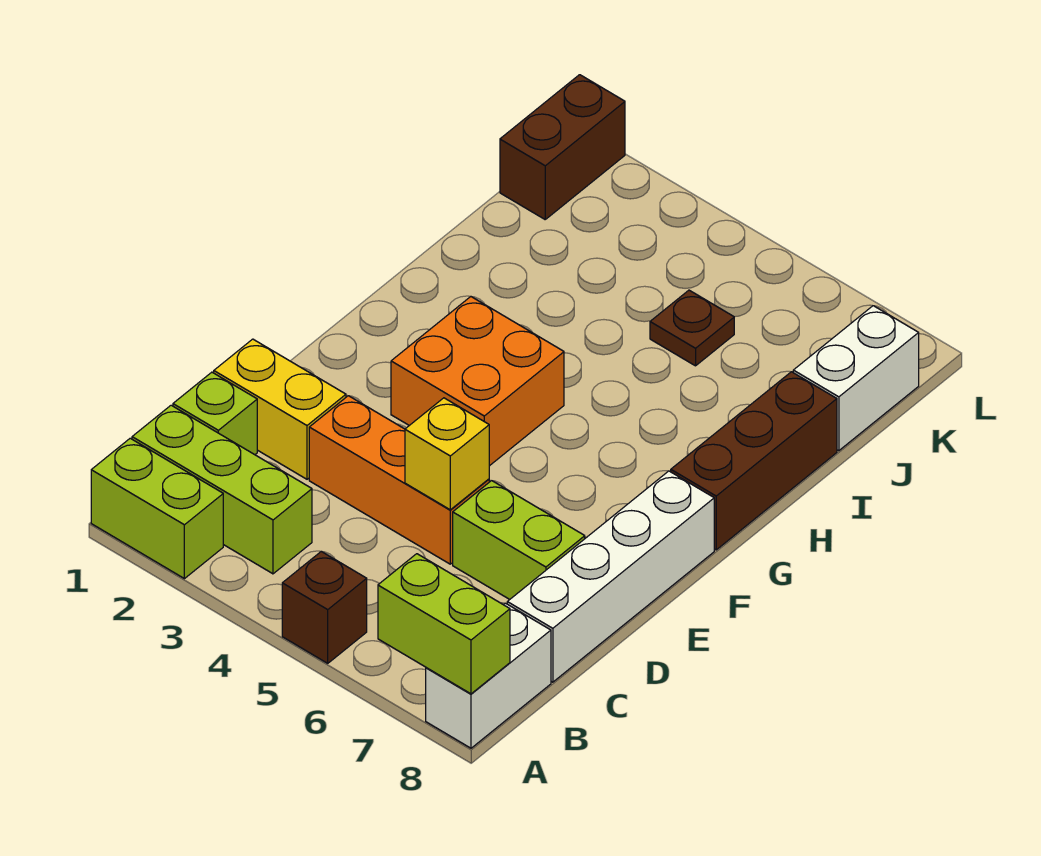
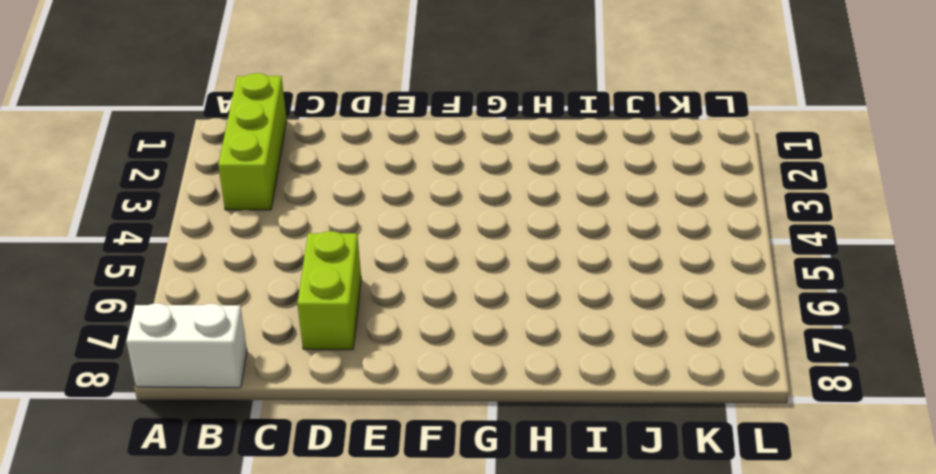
none -> lime 1x2 brick [91,438,223,579]
none -> brown 1x1 brick [282,551,367,663]
none -> lime 1x1 brick [173,372,257,455]

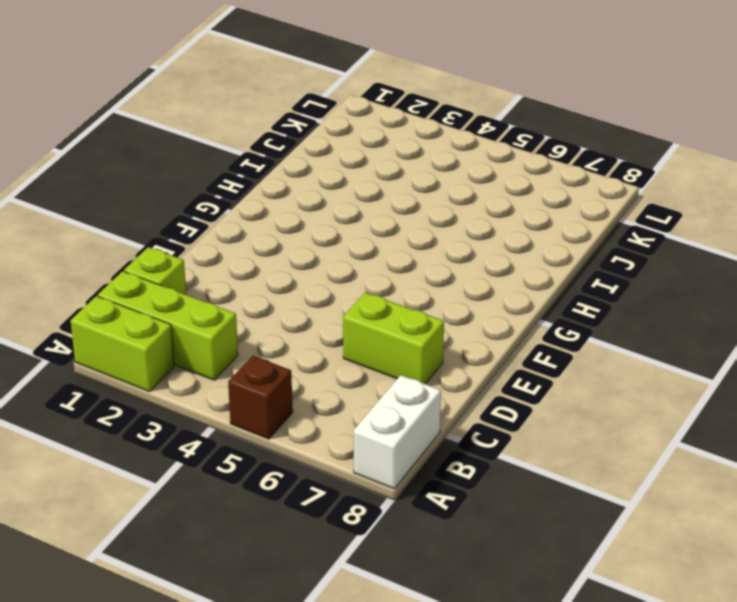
none -> white 1x4 brick [507,471,714,682]
none -> yellow 1x2 brick [214,339,346,479]
none -> orange 1x3 brick [309,396,489,564]

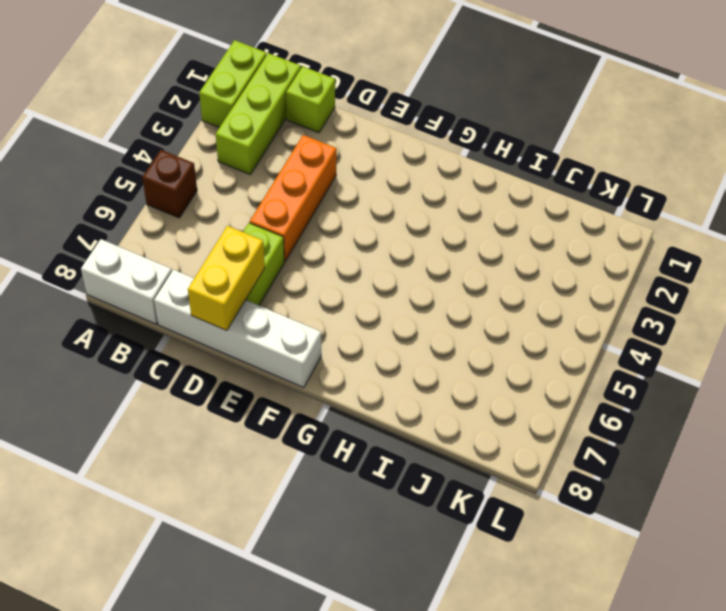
yellow 1x2 brick [188,226,265,331] -> yellow 1x2 brick moved to [214,339,346,479]
none -> orange 2x2 brick [391,297,564,466]
none -> brown 1x3 brick [671,372,837,550]
none -> brown 1x1 plate [650,290,734,366]

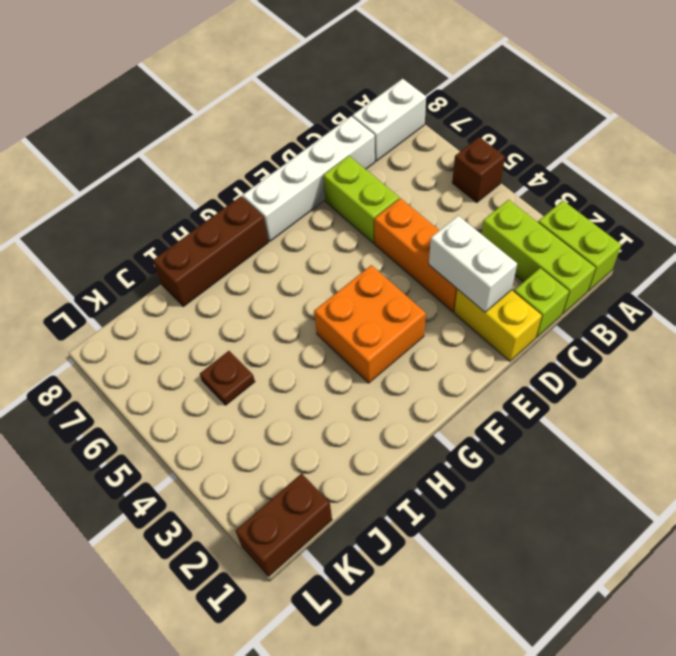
white 1x2 brick [429,216,517,312] -> white 1x2 brick turned to [793,306,919,451]
none -> lime 1x2 brick [378,554,510,694]
none -> yellow 1x1 brick [405,398,489,510]

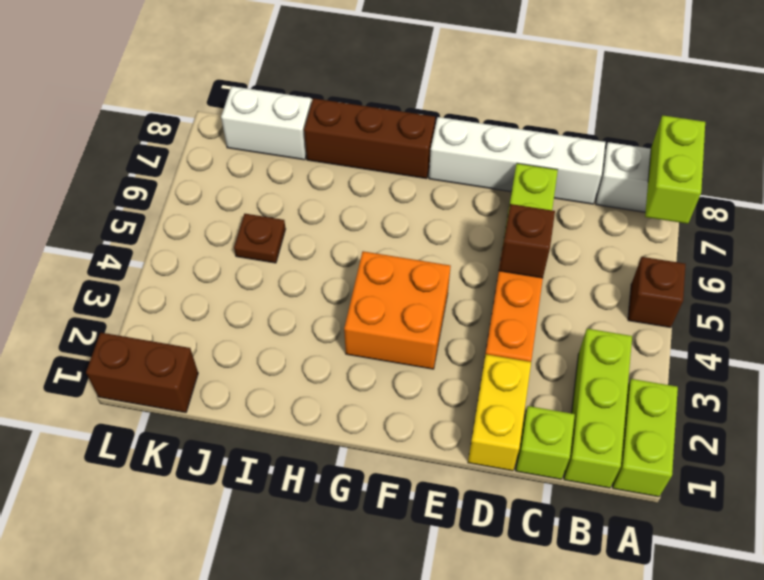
brown 1x1 brick [499,204,555,278] -> yellow 1x1 brick [405,398,489,510]

